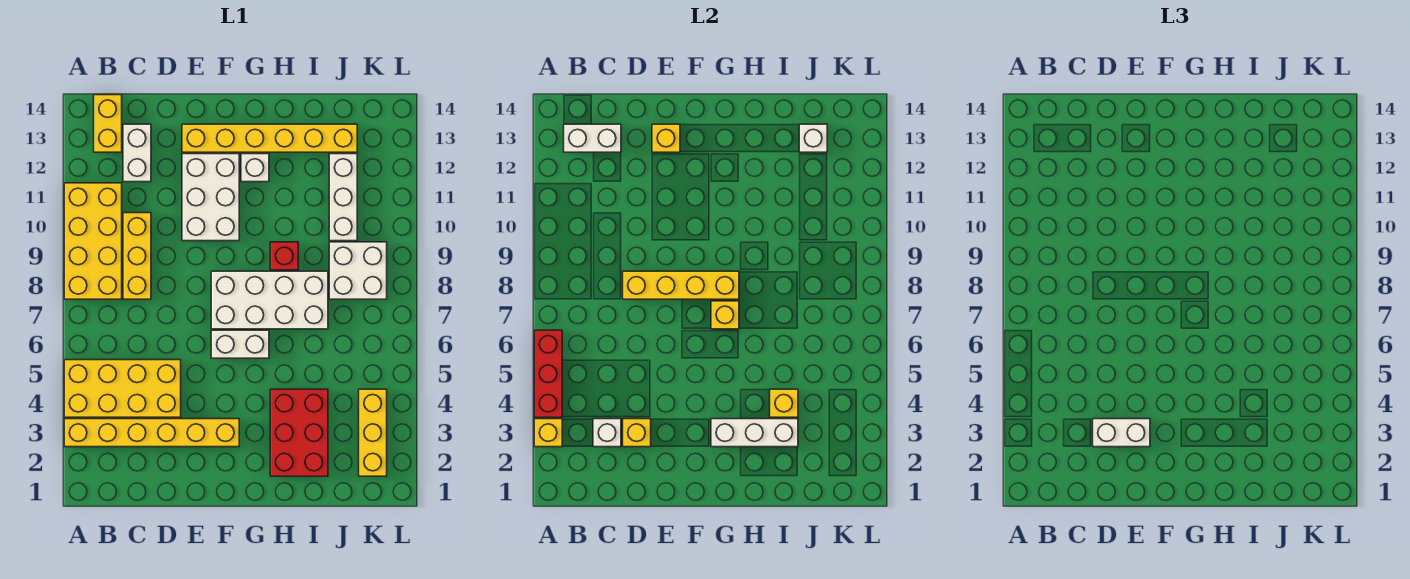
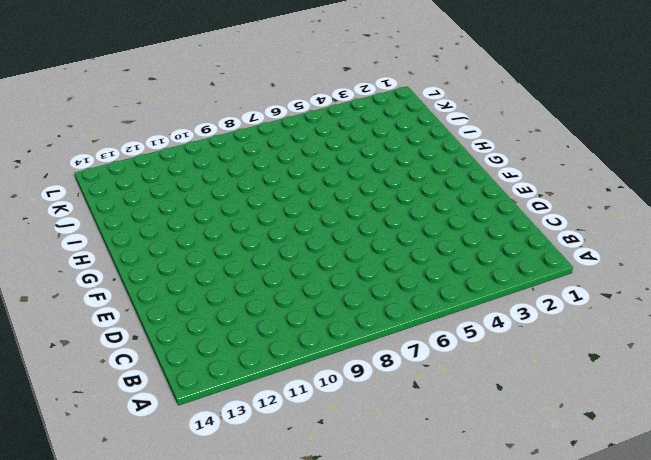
none -> yellow 1x6 brick [64,419,239,447]
none -> yellow 2x4 brick [64,360,181,417]
none -> yellow 2x4 brick [64,183,122,299]

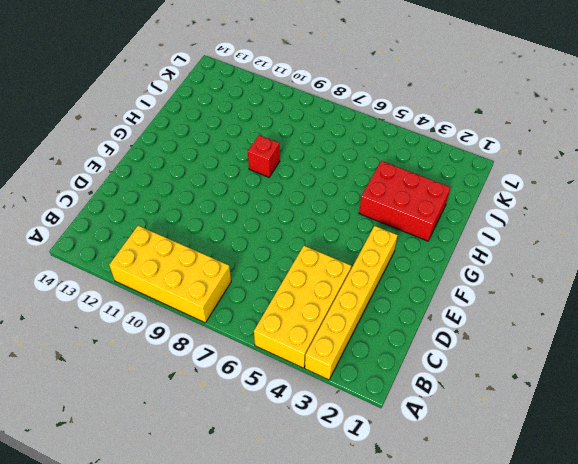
none -> yellow 1x2 brick [94,95,122,152]
none -> yellow 1x3 brick [123,213,151,299]
none -> white 1x2 brick [123,124,151,182]

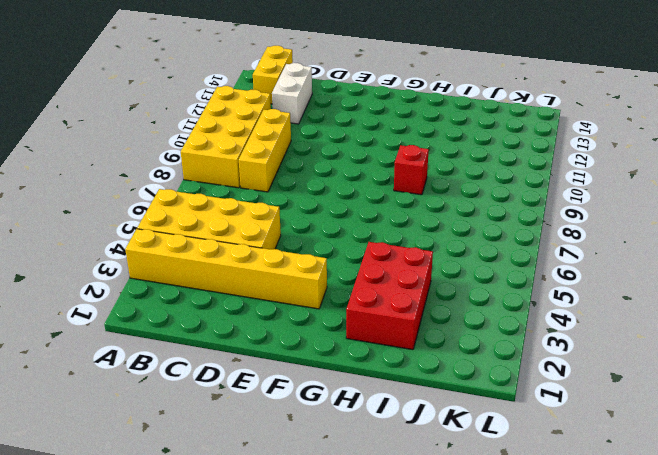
none -> white 2x3 brick [182,154,239,241]
none -> yellow 1x6 brick [182,124,357,152]
none -> white 1x2 brick [211,330,269,358]

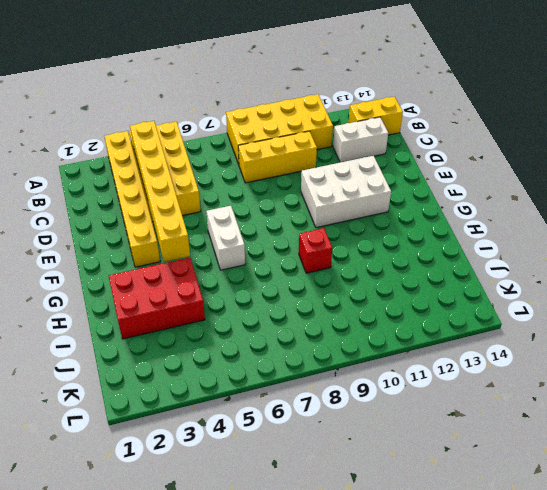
yellow 1x6 brick [130,121,190,262] -> yellow 1x6 brick moved to [182,124,357,152]
none -> white 2x4 brick [211,271,328,329]
none -> white 1x1 brick [241,154,269,182]
none -> white 2x2 brick [329,242,387,299]

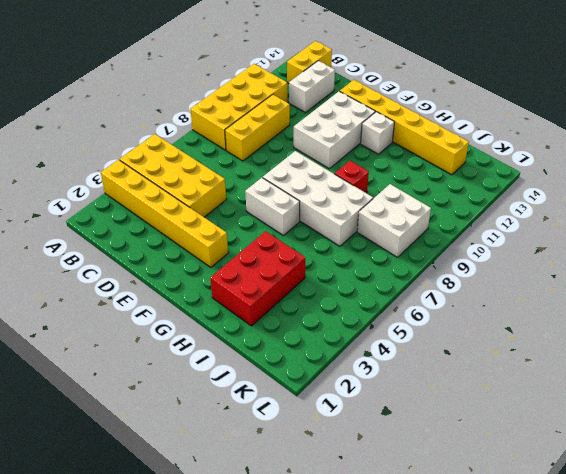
none -> white 1x3 brick [329,154,357,241]
none -> yellow 1x3 brick [359,389,387,476]
none -> yellow 1x1 brick [534,419,562,447]

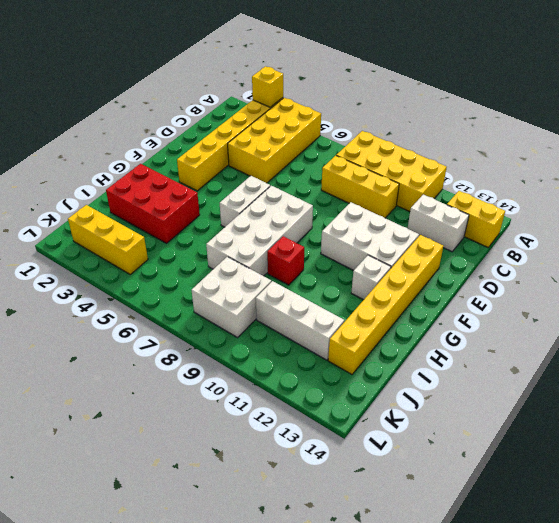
none -> red 1x3 brick [534,330,562,417]
none -> white 1x2 brick [564,124,621,152]
none -> white 1x1 brick [593,419,621,447]

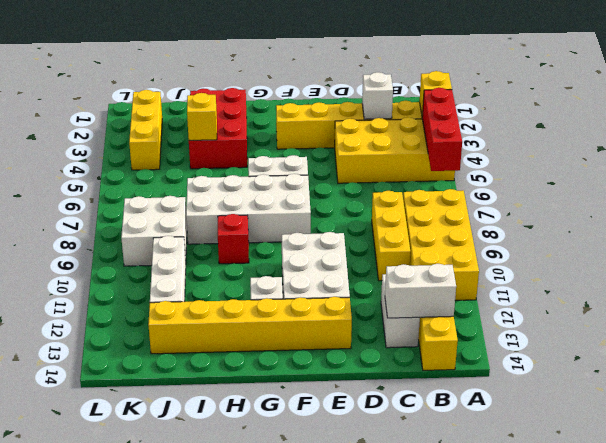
none -> yellow 1x1 brick [623,419,651,447]
none -> yellow 1x4 brick [623,271,739,299]
none -> yellow 1x1 brick [652,124,680,152]

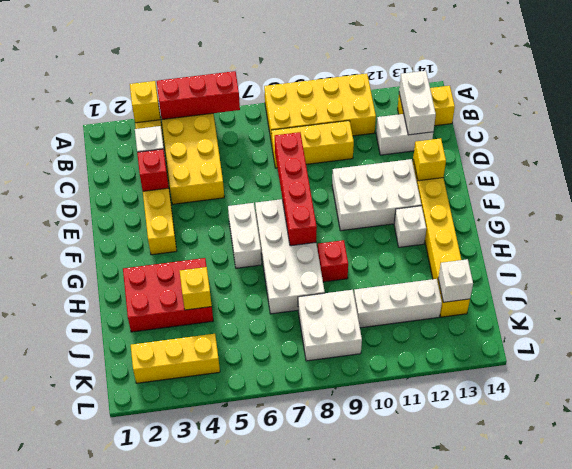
red 1x1 brick [137,149,169,191] -> yellow 1x1 brick [623,419,651,447]
red 1x4 brick [275,132,317,246] -> yellow 1x4 brick [623,271,739,299]
none -> white 1x3 brick [711,419,798,447]
none -> yellow 1x1 brick [711,301,739,329]
none -> white 1x2 brick [1093,419,1150,447]

